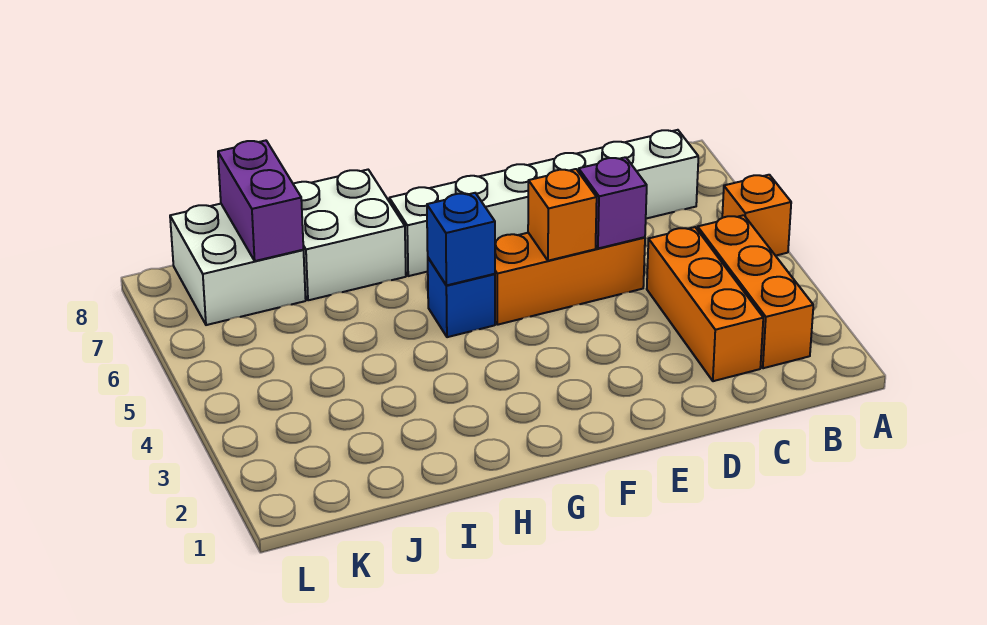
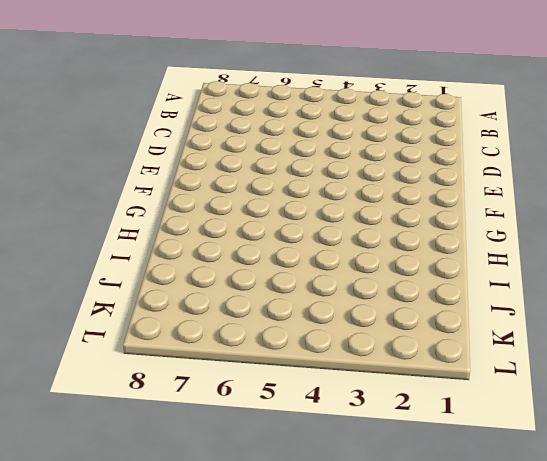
none -> orange 1x1 brick [722,175,791,256]
none -> orange 1x3 brick [698,215,813,368]
none -> white 1x6 brick [389,130,698,276]

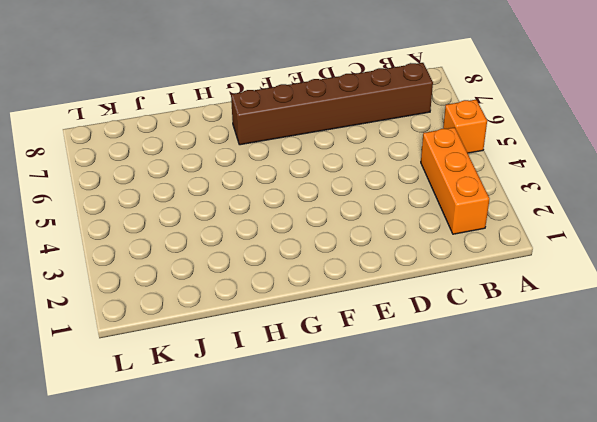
brown 1x6 brick [231,63,433,145] -> white 1x6 brick [389,130,698,276]
none -> orange 1x3 brick [647,227,763,381]
none -> orange 1x3 brick [495,233,645,325]
none -> blue 1x1 brick [428,258,495,337]

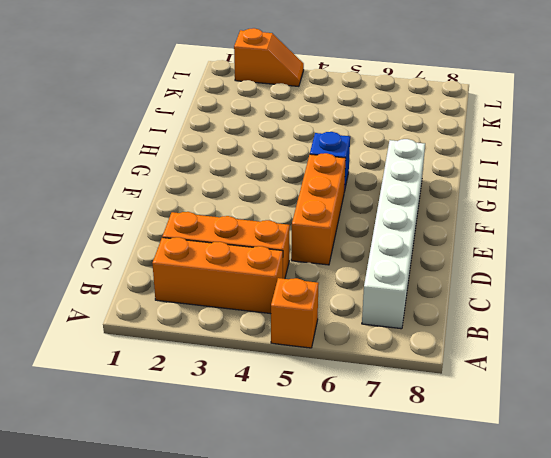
orange 1x2 slope [234,28,304,86] -> none
none -> white 2x2 brick [293,170,406,300]
none -> white 2x2 brick [170,204,306,325]
none -> purple 1x1 brick [579,157,647,248]

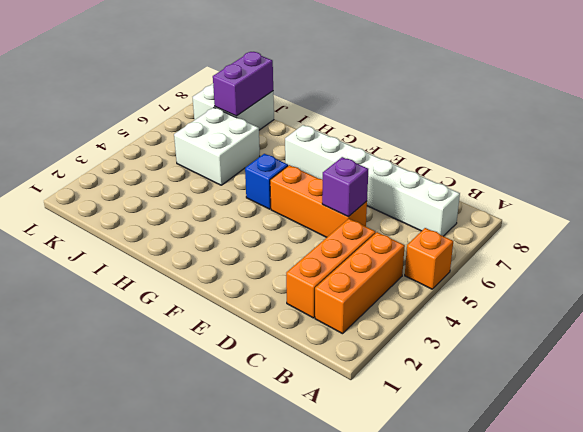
white 2x2 brick [174,108,260,185] -> white 2x2 brick moved to [293,170,406,300]
none -> orange 1x1 brick [528,169,597,261]
none -> blue 1x1 brick [427,193,495,285]

